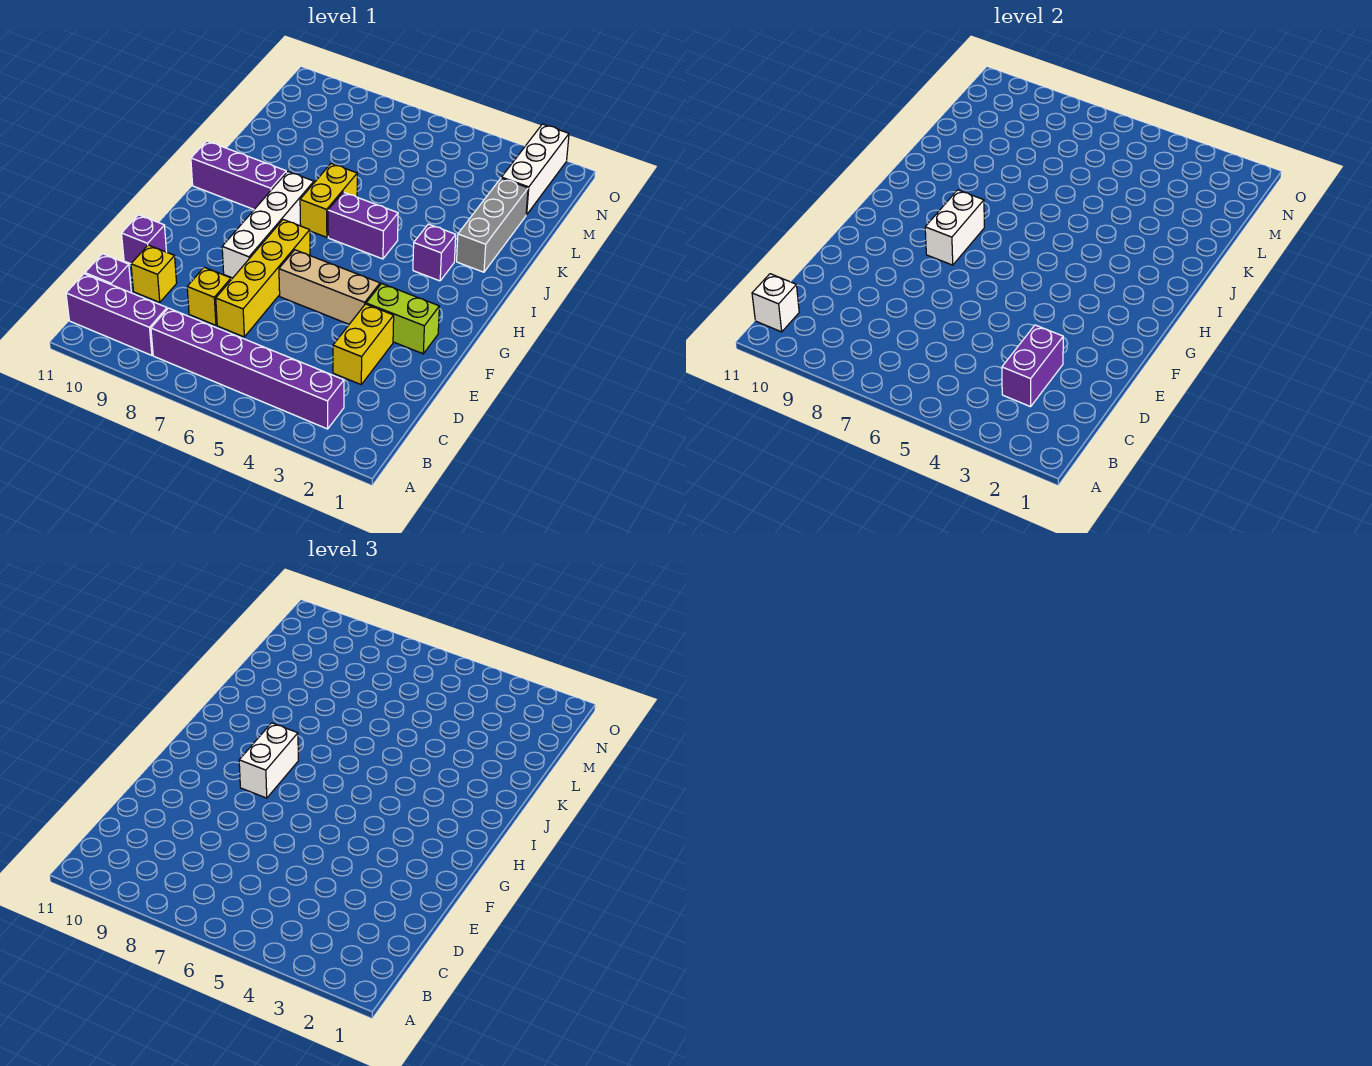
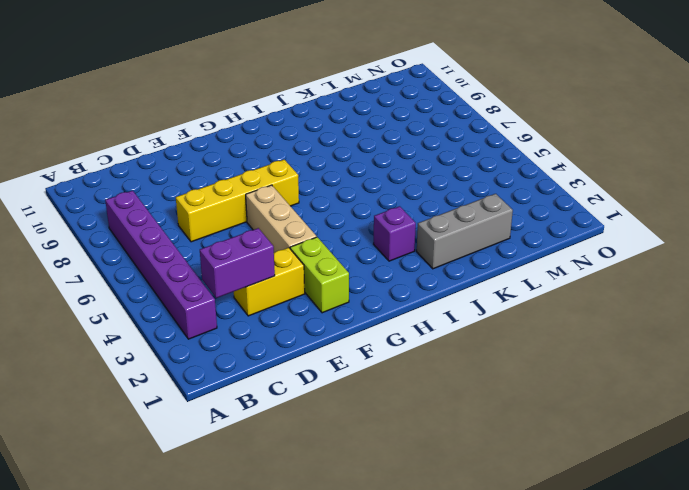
none -> purple 1x3 brick [66,274,167,355]
none -> purple 1x1 brick [85,254,131,293]
none -> yellow 1x1 brick [187,267,231,325]

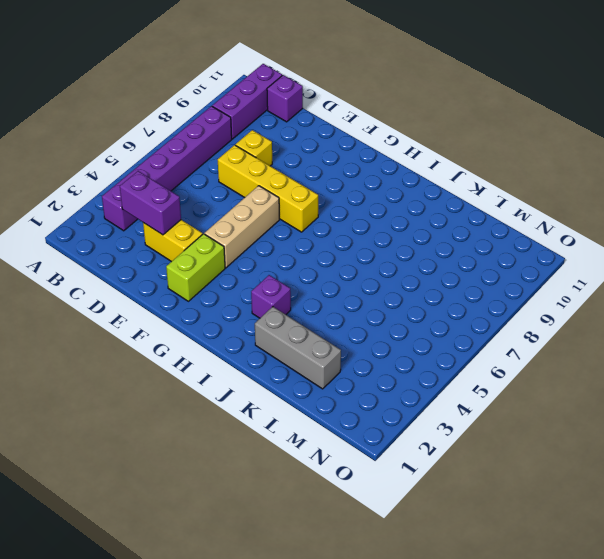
none -> yellow 1x1 brick [131,245,177,302]
none -> purple 1x1 brick [122,215,166,264]
none -> white 1x4 brick [222,172,314,278]

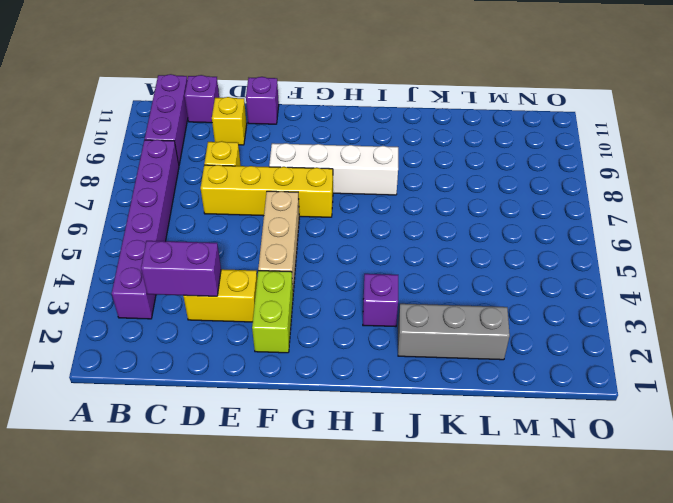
none -> purple 1x2 brick [328,192,398,259]
none -> yellow 1x2 brick [300,163,357,237]
none -> purple 1x3 brick [191,141,286,209]

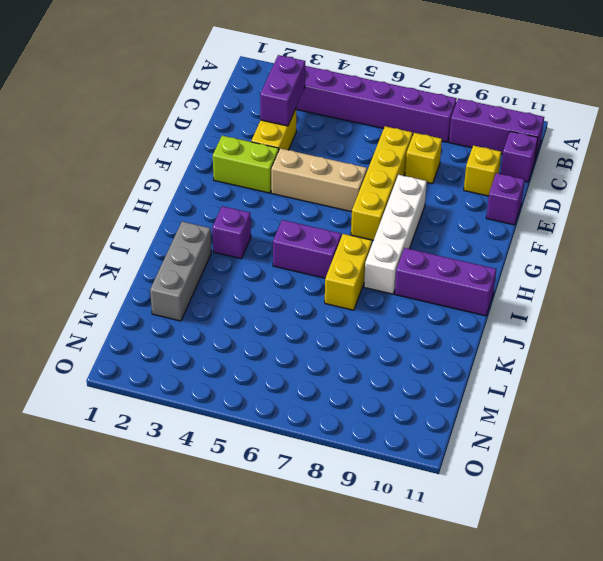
none -> white 1x3 brick [502,124,569,215]
none -> white 1x1 brick [752,274,799,332]
none -> white 1x2 brick [925,190,984,265]

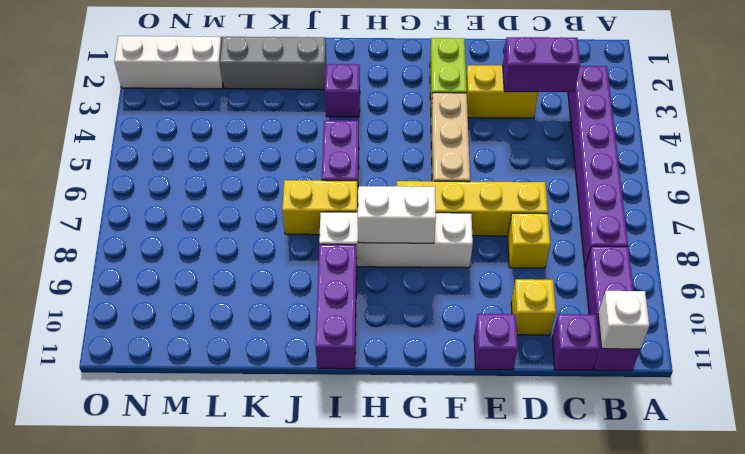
none -> white 1x2 brick [239,723,298,798]

